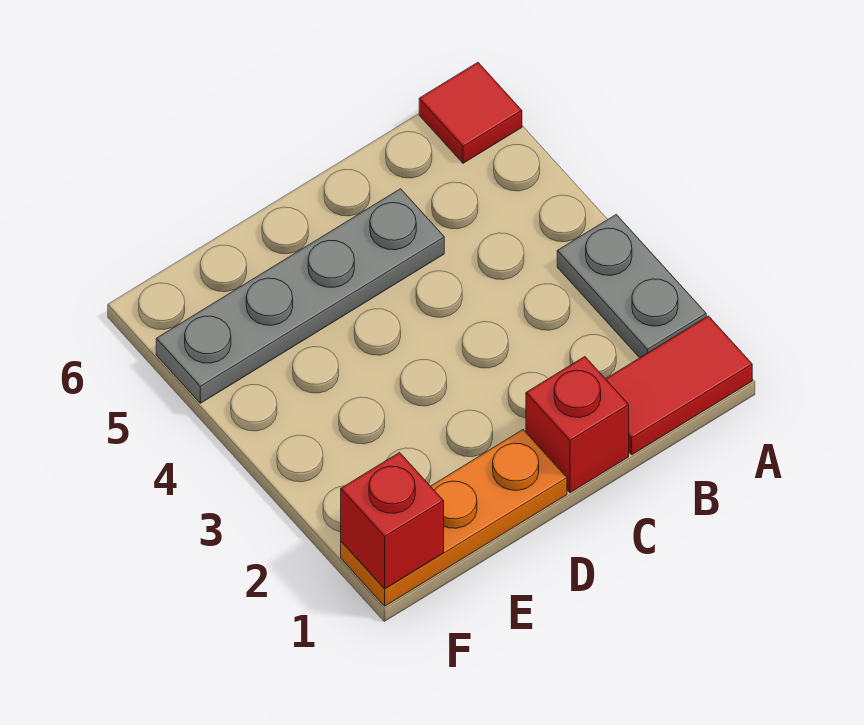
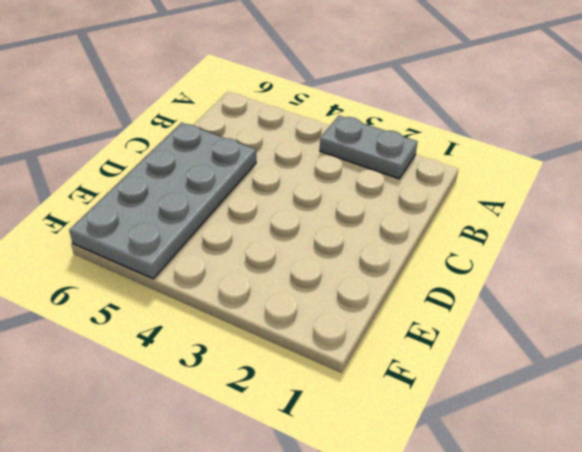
grey 2x4 plate [69,123,256,279] -> grey 1x4 plate [156,189,444,403]
none -> red 1x2 tile [606,316,752,455]
none -> red 1x1 tile [419,62,522,163]

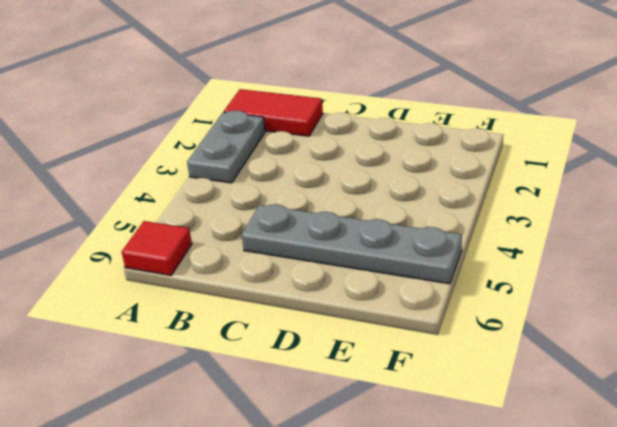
none -> red 1x1 brick [526,357,629,493]
none -> orange 1x3 plate [341,430,567,606]

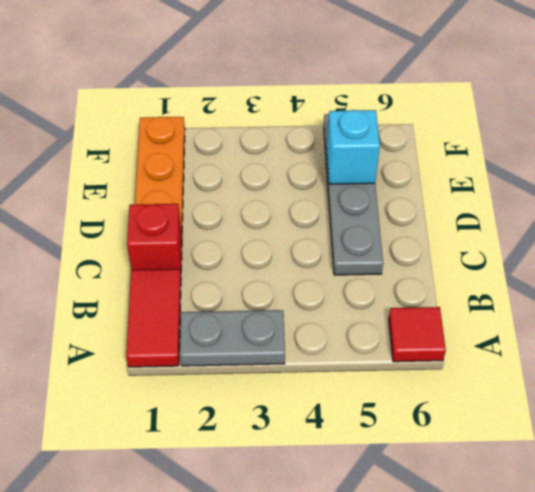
cyan 1x1 brick [327,110,380,184] -> none
none -> red 1x1 brick [341,453,444,588]

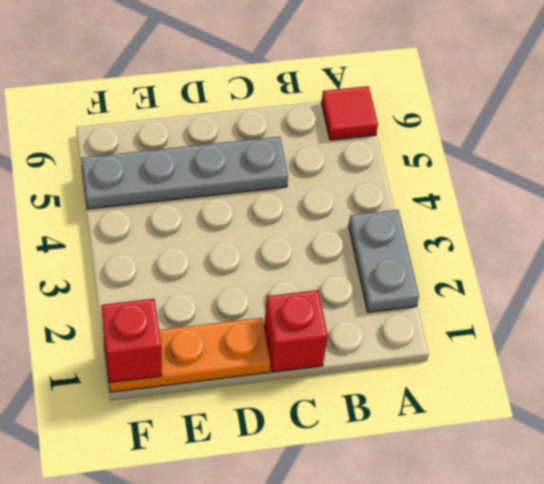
none -> red 1x2 tile [606,316,752,455]

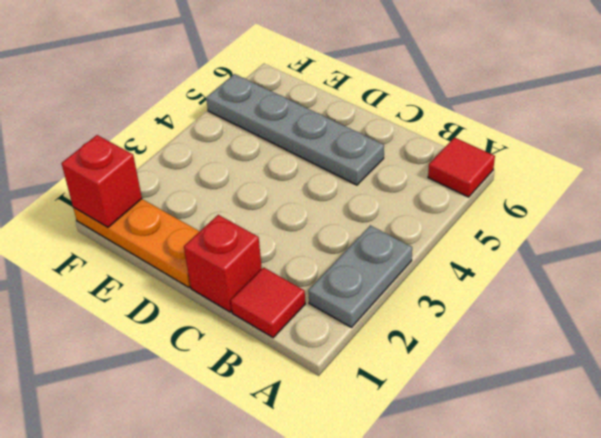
red 1x1 tile [231,268,305,338] -> red 1x2 tile [606,316,752,455]

